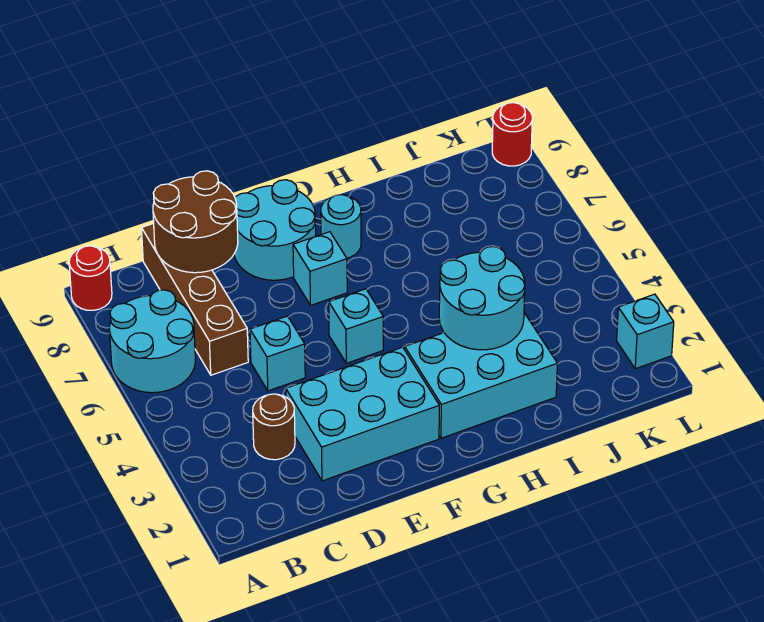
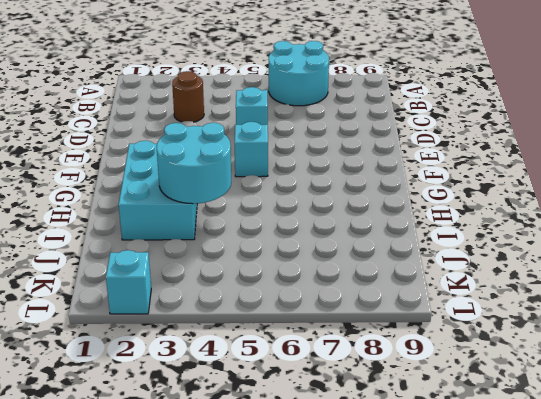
none -> red 1x1 round brick [69,246,112,310]
none -> brown 1x4 brick [142,223,248,375]
none -> cyan 2x3 brick [286,347,439,481]

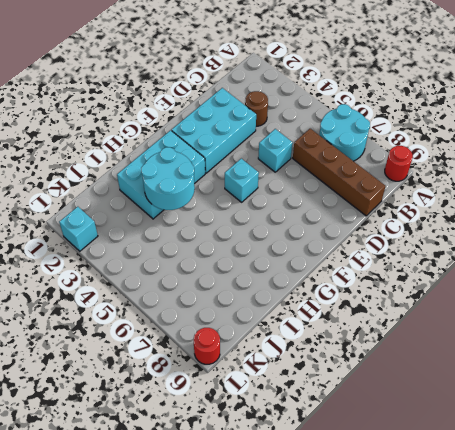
none -> cyan 2x2 round brick [234,180,316,280]
none -> cyan 1x1 brick [293,232,347,305]
none -> cyan 1x1 round brick [321,195,361,258]

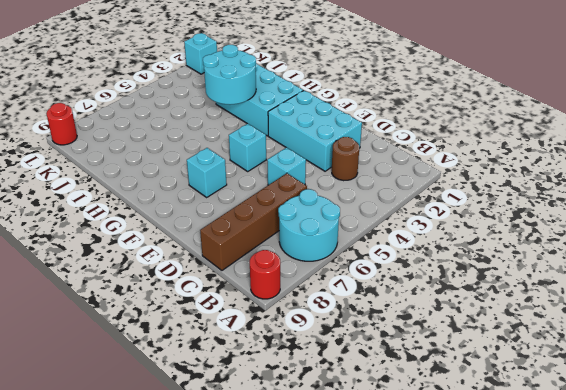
none -> cyan 2x2 round brick [234,180,316,280]
none -> cyan 1x1 round brick [321,195,361,258]
none -> brown 2x2 round brick [153,171,238,273]

